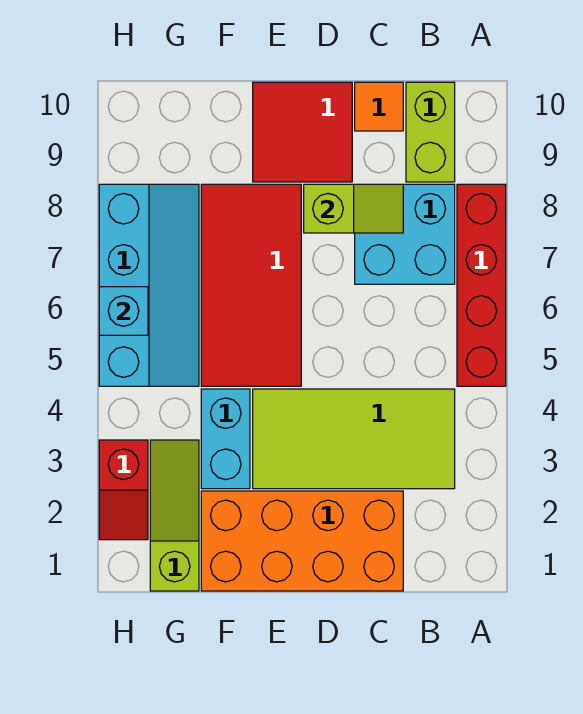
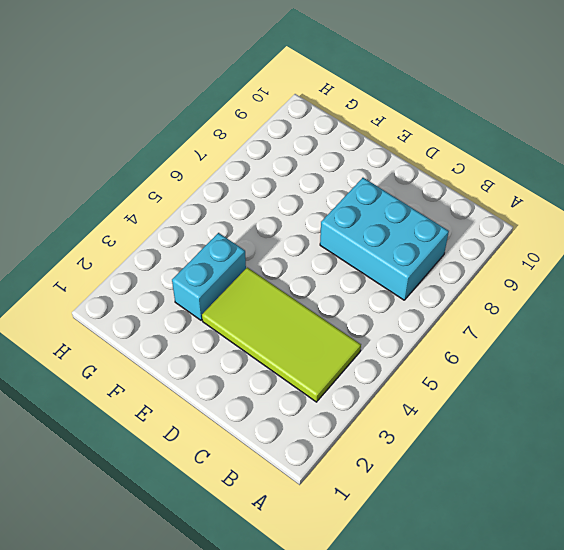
cyan 2x3 brick [320,178,449,300] -> cyan 2x2 brick [355,184,455,284]
none -> red 1x4 brick [457,184,506,386]
none -> lime 1x2 brick [406,82,455,182]
none -> orange 2x4 brick [201,491,403,591]

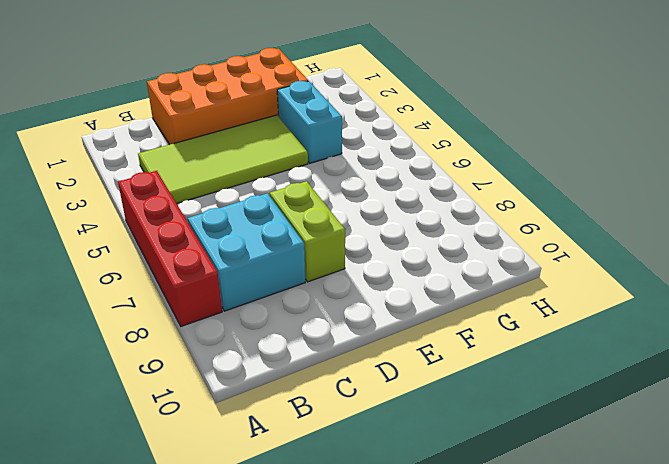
lime 1x2 brick [270,181,345,282] -> lime 1x2 brick moved to [406,82,455,182]
none -> orange 1x1 tile [355,82,403,131]
none -> red 2x2 tile [253,82,352,182]
none -> red 2x4 tile [201,184,301,386]

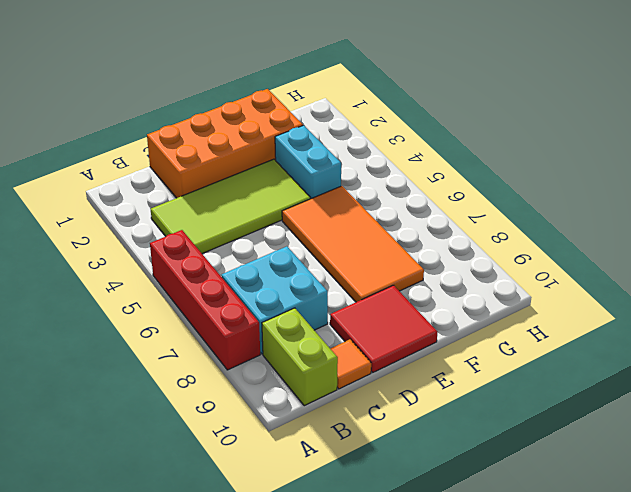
orange 2x4 tile [282,186,424,302] -> red 2x4 tile [201,184,301,386]
none -> lime 1x3 slope [150,440,199,591]
none -> cyan 2x4 slope [99,184,199,386]
none -> red 1x2 slope [99,440,148,540]

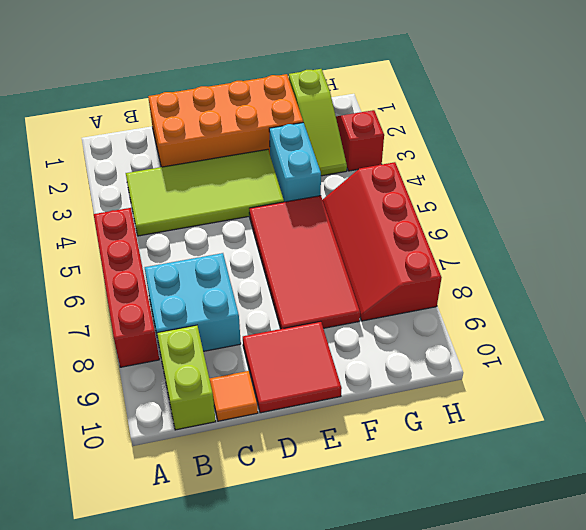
red 2x4 slope [323,162,442,321] -> cyan 2x4 slope [99,184,199,386]
none -> lime 1x2 slope [304,184,403,233]
none -> cyan 1x1 brick [99,287,148,335]

